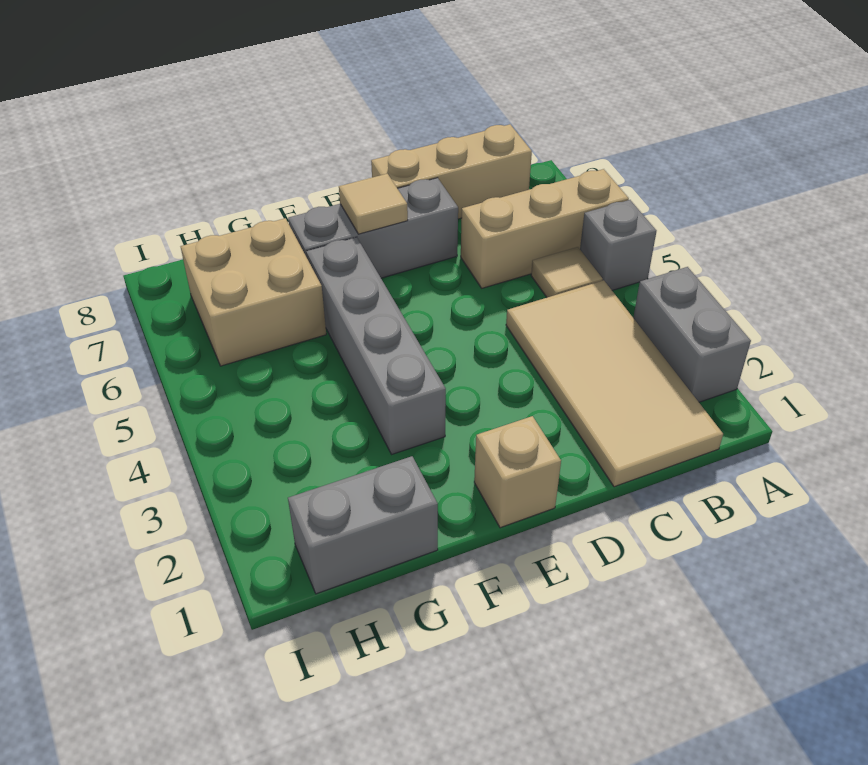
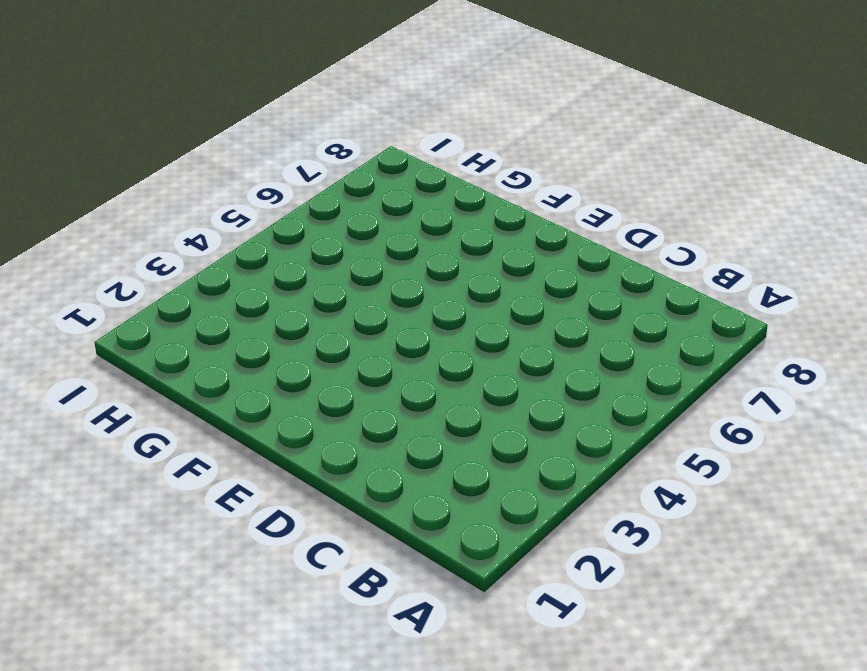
none -> grey 1x2 brick [633,267,751,402]
none -> grey 1x1 brick [580,200,656,290]
none -> tan 1x3 brick [461,169,629,288]

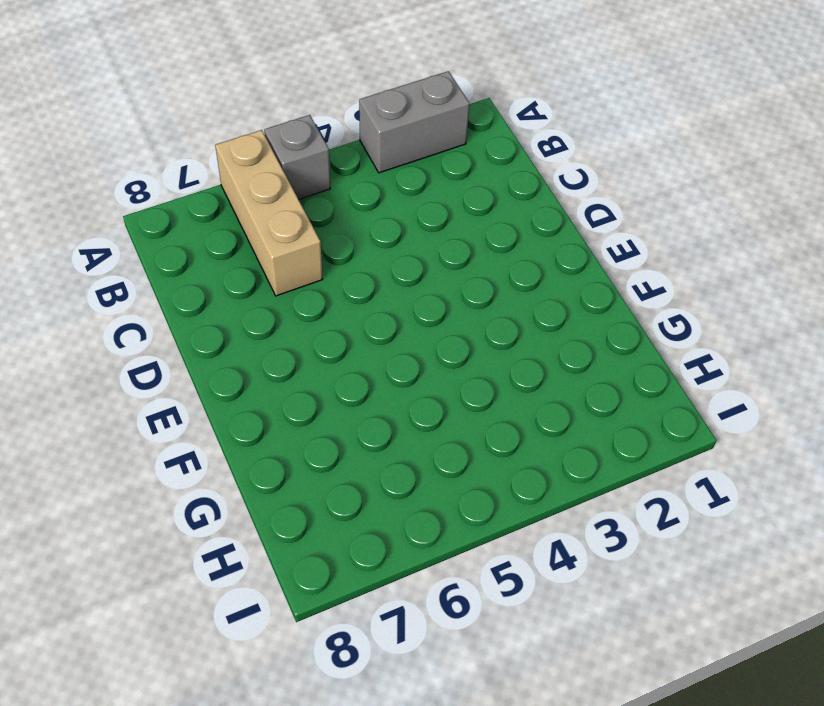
none -> tan 2x4 tile [506,280,723,487]
none -> tan 1x1 tile [531,247,603,297]
none -> tan 1x3 brick [371,124,532,219]

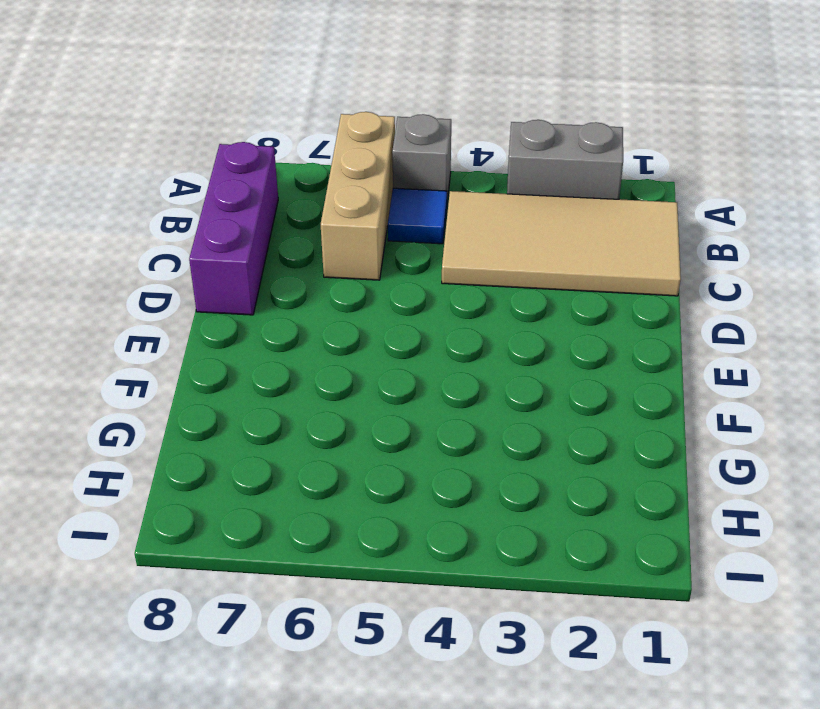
blue 1x1 tile [388,188,447,244] -> tan 1x1 tile [531,247,603,297]
purple 1x3 brick [189,142,278,315] -> tan 1x3 brick [371,124,532,219]
none -> grey 1x3 brick [288,178,458,278]
none -> tan 1x1 brick [474,416,561,528]
none -> grey 1x4 brick [306,237,446,454]

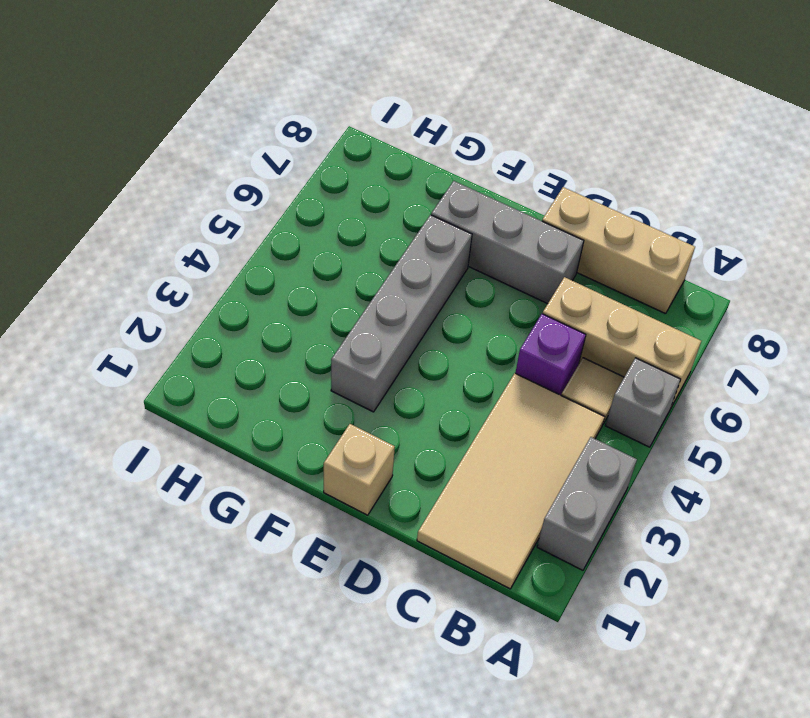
purple 1x1 brick [515,314,586,395] -> none
none -> grey 1x2 brick [288,456,438,594]
none -> tan 2x2 brick [181,218,326,366]
none -> tan 1x1 tile [339,174,408,234]

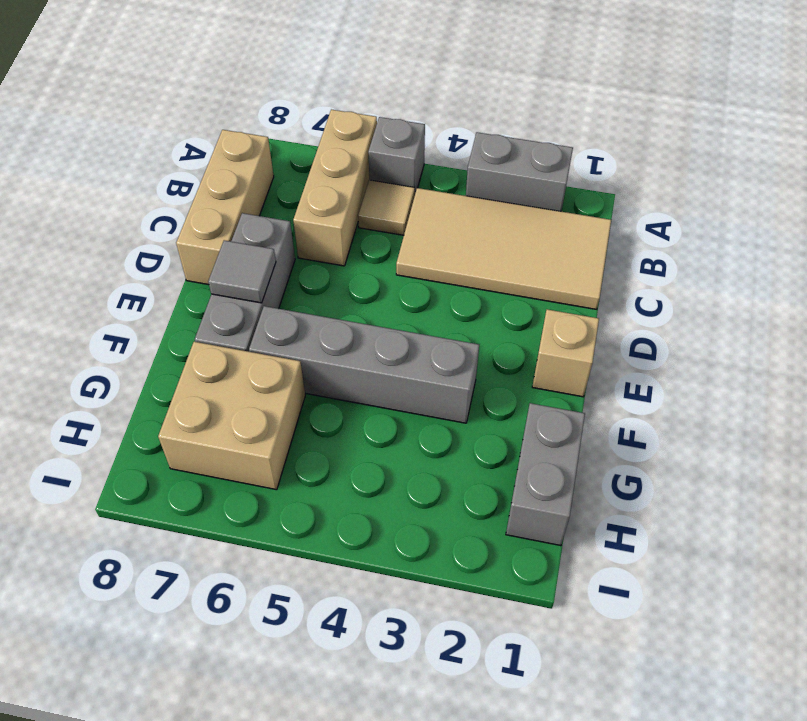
grey 1x1 tile [208,240,276,303] -> tan 1x1 tile [339,174,408,234]

